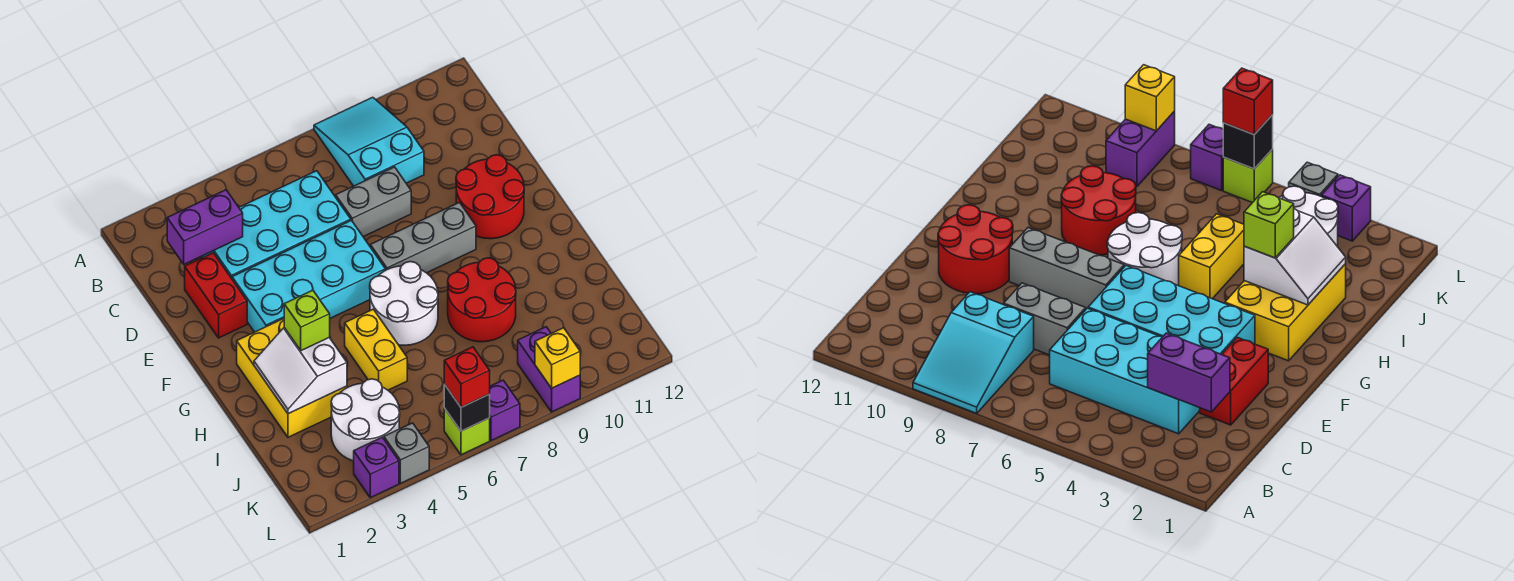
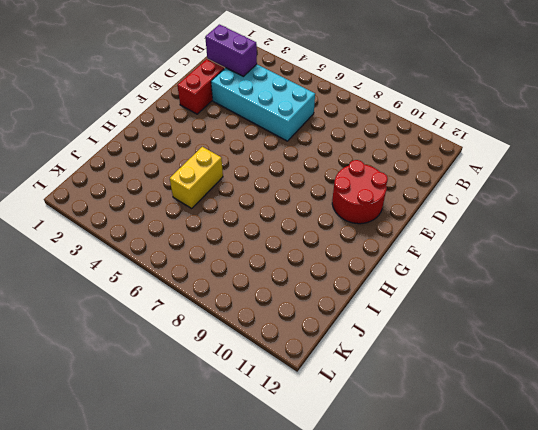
none -> cyan 2x3 slope [314,97,424,186]
none -> grey 1x2 brick [336,167,411,237]
none -> cyan 2x4 brick [232,220,385,332]

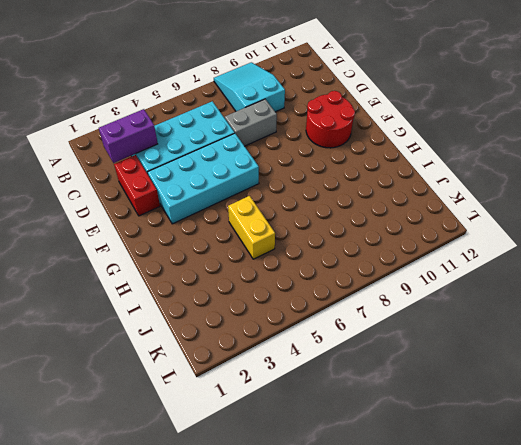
none -> grey 1x3 brick [370,203,476,273]
none -> yellow 2x3 brick [237,319,347,437]
none -> white 2x2 round brick [370,262,438,345]

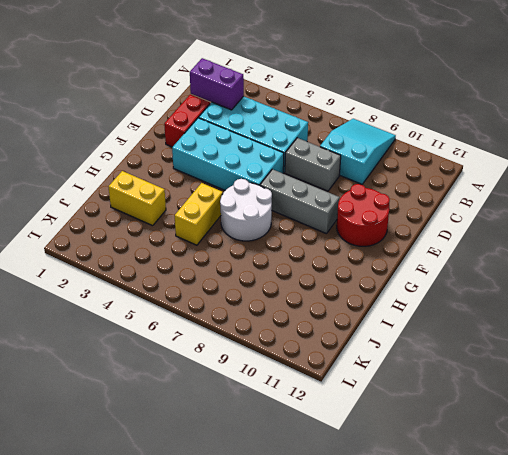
yellow 1x2 brick [108,171,166,226] -> yellow 2x3 brick [237,319,347,437]
none -> red 2x2 round brick [448,258,516,342]
none -> white 2x2 round brick [331,379,400,461]
none -> purple 1x2 brick [518,327,580,412]

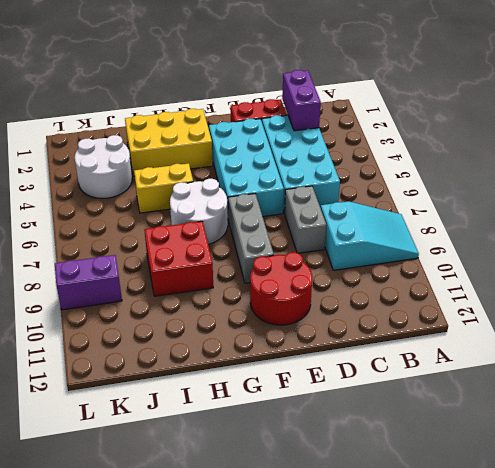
red 2x2 brick [144,221,213,296] -> red 2x2 round brick [448,258,516,342]
none -> purple 1x1 brick [354,437,399,498]
none -> grey 1x1 brick [384,423,429,483]
none -> lime 1x1 brick [444,408,490,455]

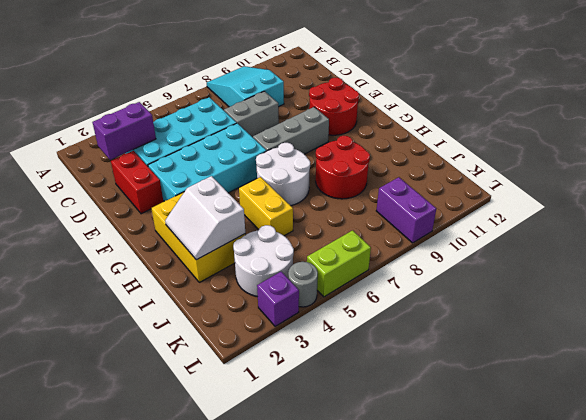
grey 1x1 round brick [288,262,318,307] -> grey 1x1 brick [384,423,429,483]
lime 1x2 brick [307,230,371,297] -> lime 1x1 brick [444,408,490,455]
none -> purple 1x1 brick [490,380,520,441]
none -> black 1x1 brick [444,384,490,431]
none -> yellow 1x1 brick [535,328,580,388]

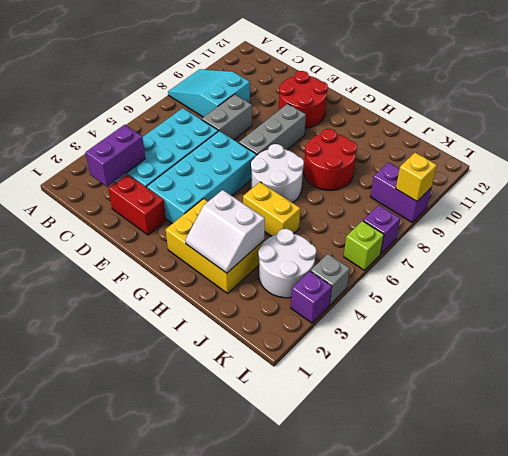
none -> black 1x1 brick [444,384,490,431]
none -> lime 1x1 brick [284,290,330,351]
none -> red 1x1 brick [444,347,490,407]

